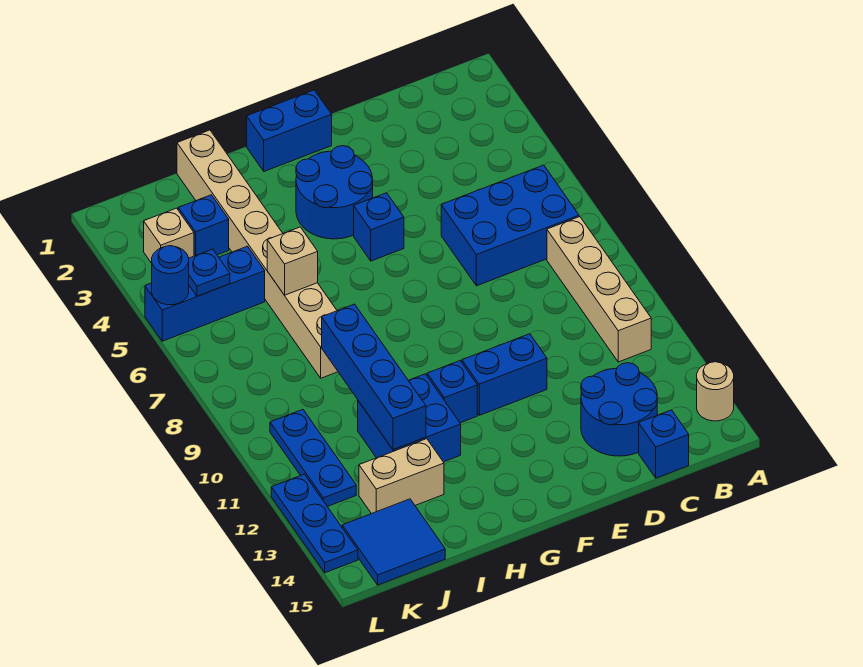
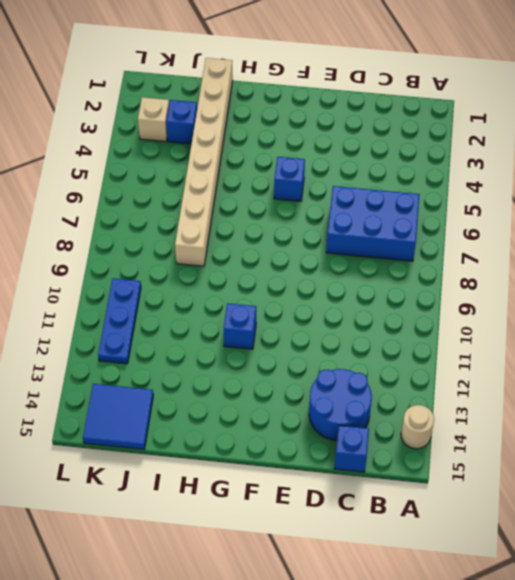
none -> tan 1x4 brick [547,217,651,362]
none -> blue 1x2 brick [462,334,547,415]
none -> blue 1x2 brick [247,90,332,171]

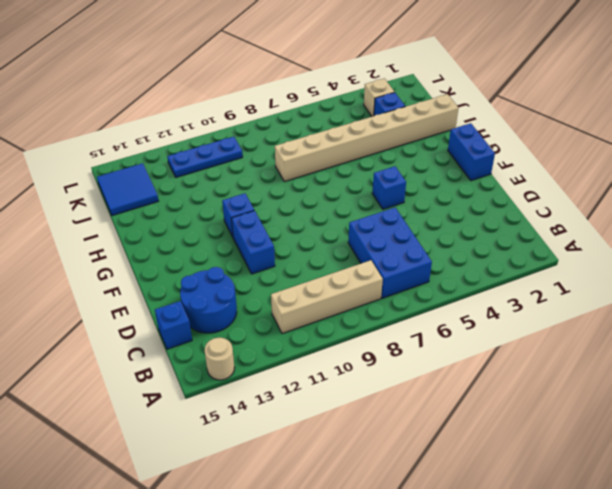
none -> blue 2x2 round brick [296,146,373,239]
none -> blue 2x2 brick [358,374,461,462]
none -> tan 1x2 brick [359,439,444,514]

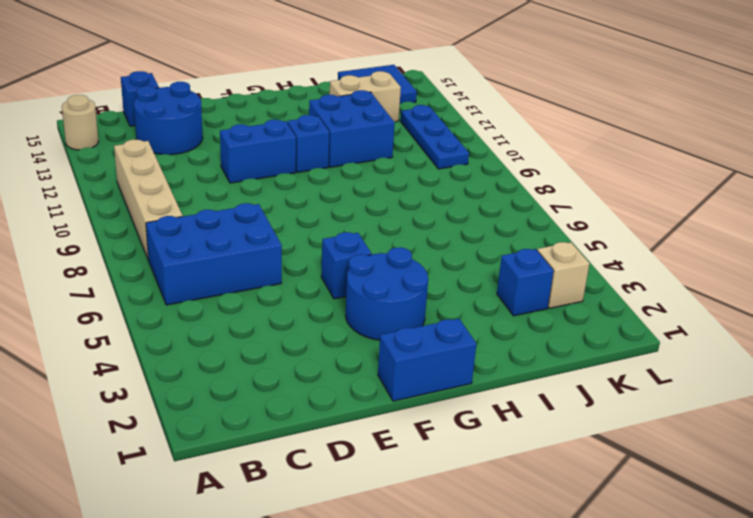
none -> tan 1x8 brick [177,130,338,378]
none -> blue 1x3 brick [145,246,265,341]
none -> blue 1x3 plate [271,474,358,573]

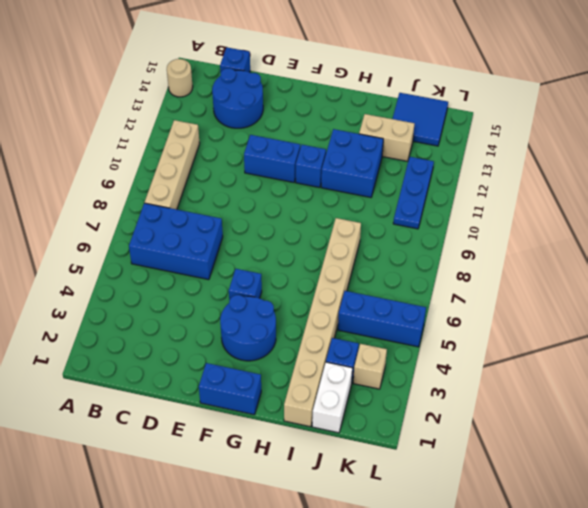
white 1x2 brick [312,362,352,433] -> none
none -> blue 1x3 plate [271,474,358,573]
none -> tan 1x1 brick [267,227,318,295]
none -> blue 1x4 brick [322,304,426,450]

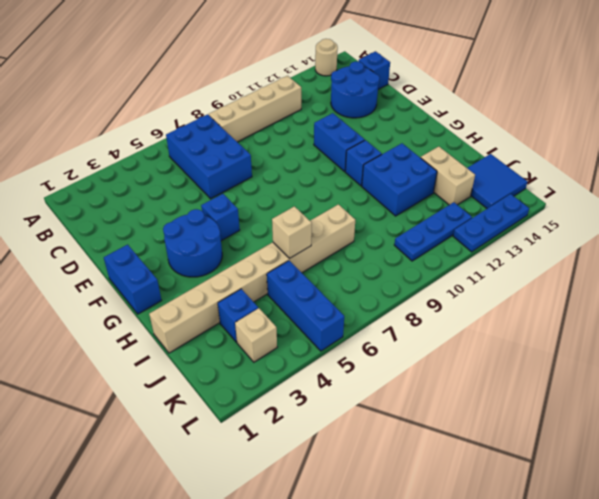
none -> blue 1x4 brick [322,304,426,450]
none -> blue 1x1 plate [189,249,230,296]
none -> blue 1x1 round brick [152,246,189,305]

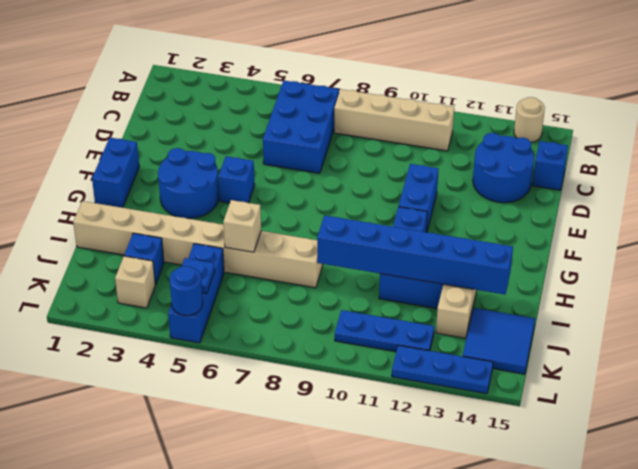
blue 1x6 brick [317,215,513,295] -> blue 1x4 brick [322,304,426,450]

